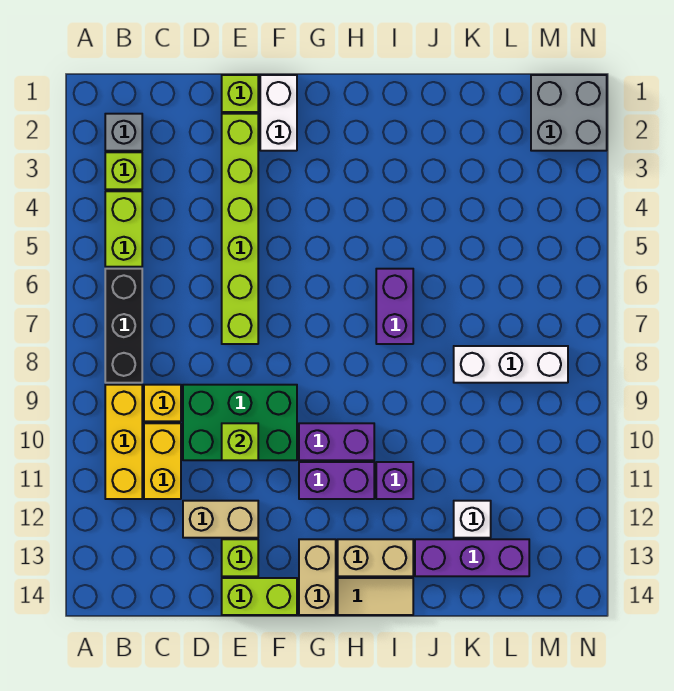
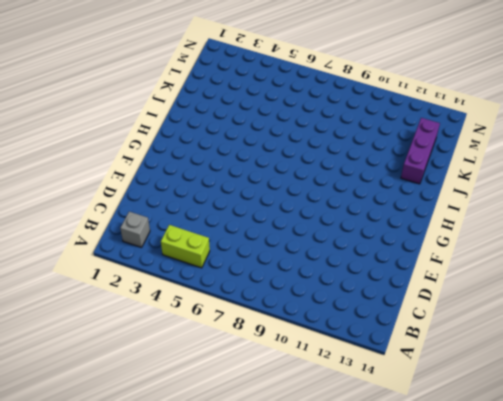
none -> lime 1x1 brick [105,152,142,189]
none -> black 1x3 brick [105,269,142,383]
none -> yellow 1x3 brick [105,385,142,499]

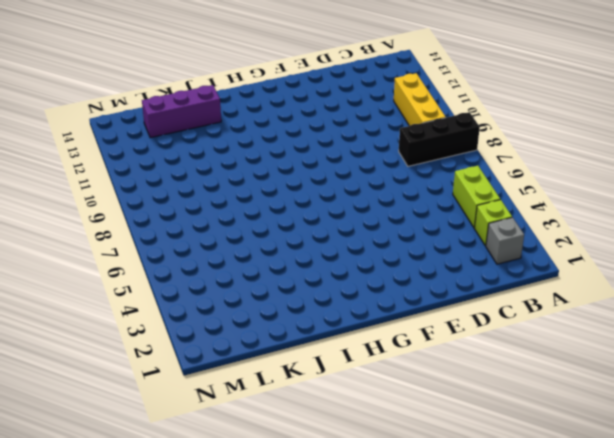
black 1x3 brick [399,112,480,166] -> black 1x3 brick turned to [105,269,142,383]
none -> yellow 1x1 brick [144,385,181,421]
none -> yellow 1x2 brick [144,423,181,499]
none -> green 2x3 brick [183,385,297,460]

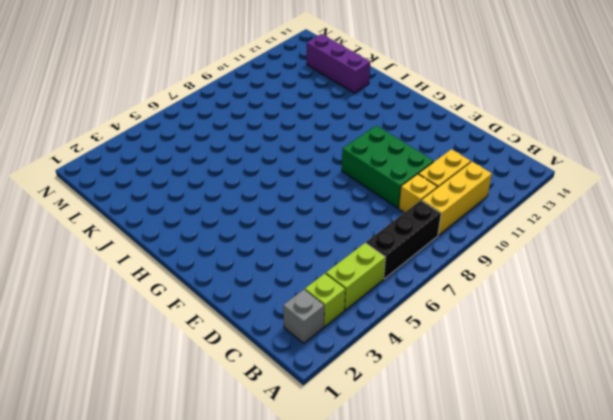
none -> tan 1x2 brick [183,501,258,538]
none -> lime 1x1 brick [222,75,258,112]
none -> lime 1x6 brick [222,114,258,344]

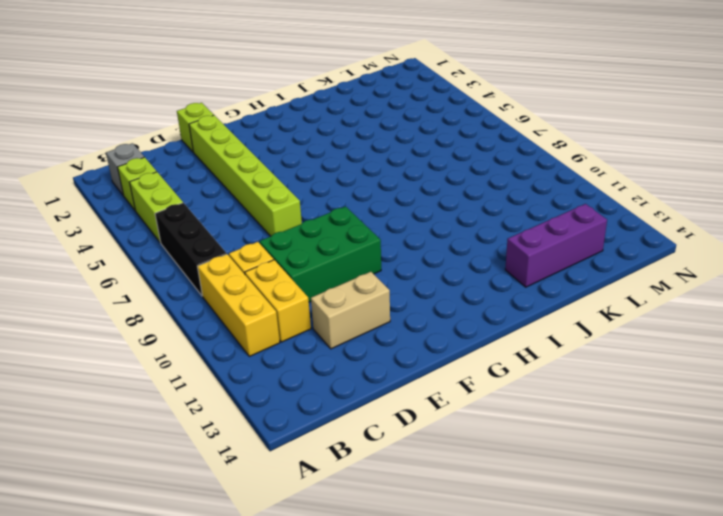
none -> lime 1x1 brick [222,539,258,576]
none -> lime 1x2 brick [222,578,297,615]
none -> white 1x2 brick [260,75,297,151]

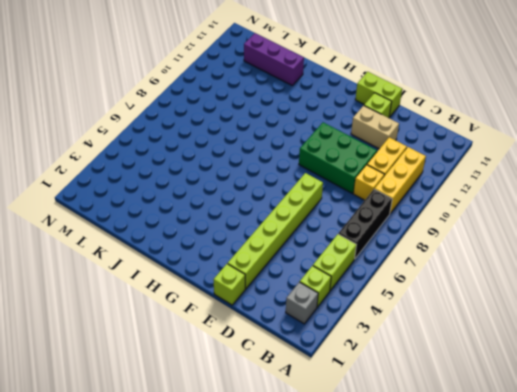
none -> white 1x2 brick [260,75,297,151]
none -> purple 1x2 brick [299,423,374,460]
none -> purple 1x2 brick [299,462,374,499]

